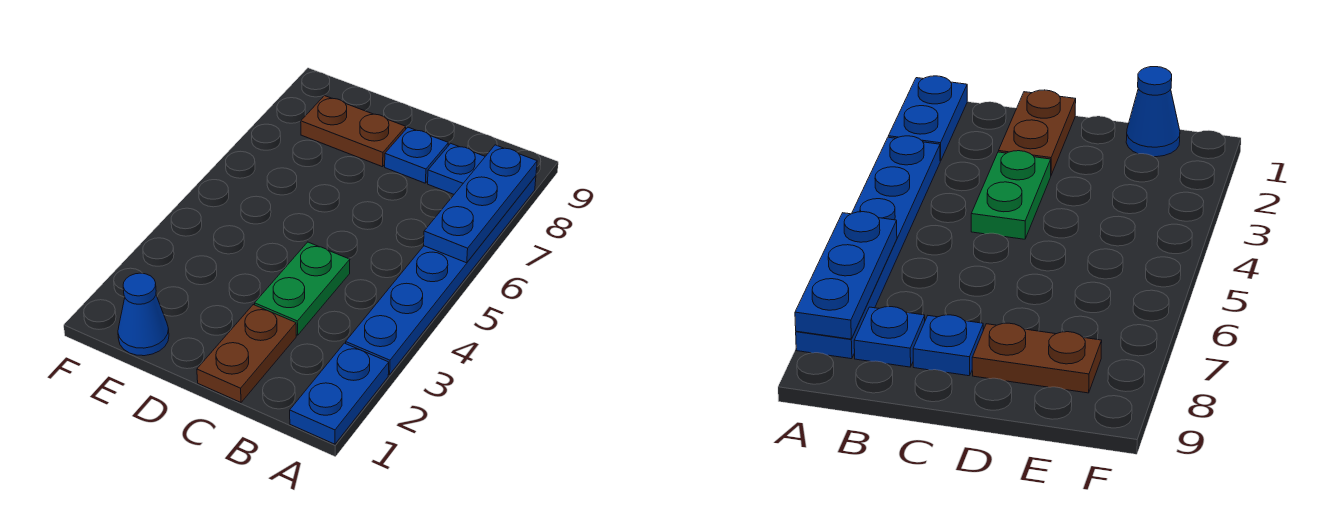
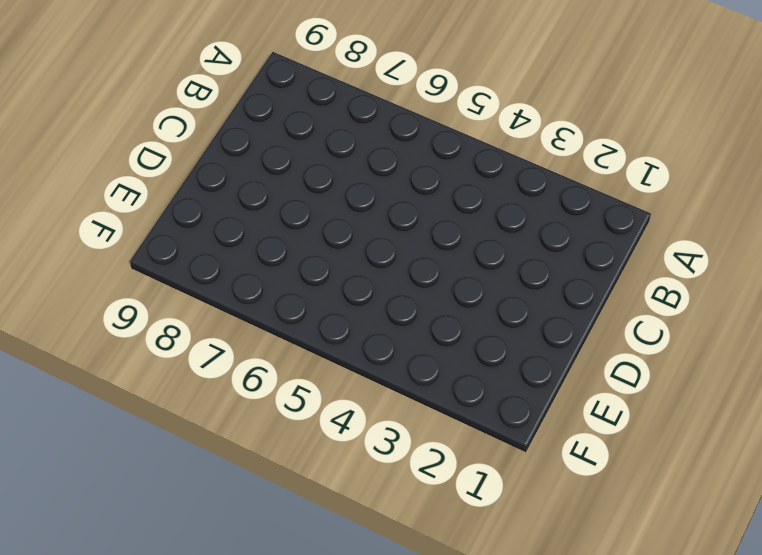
none -> blue 1x2 plate [290,343,389,444]
none -> blue 1x6 plate [346,176,536,375]

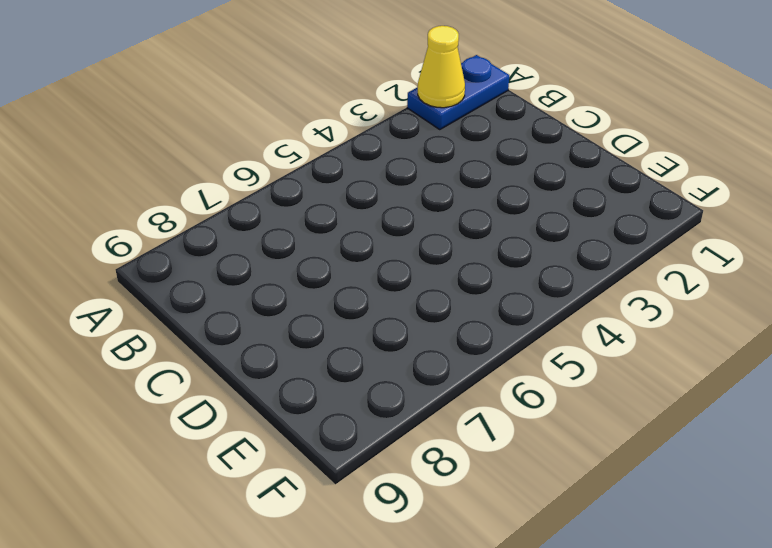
yellow 1x1 cone [418,26,465,108] -> none
none -> blue 1x6 plate [346,176,536,375]
none -> blue 1x1 plate [428,143,485,194]

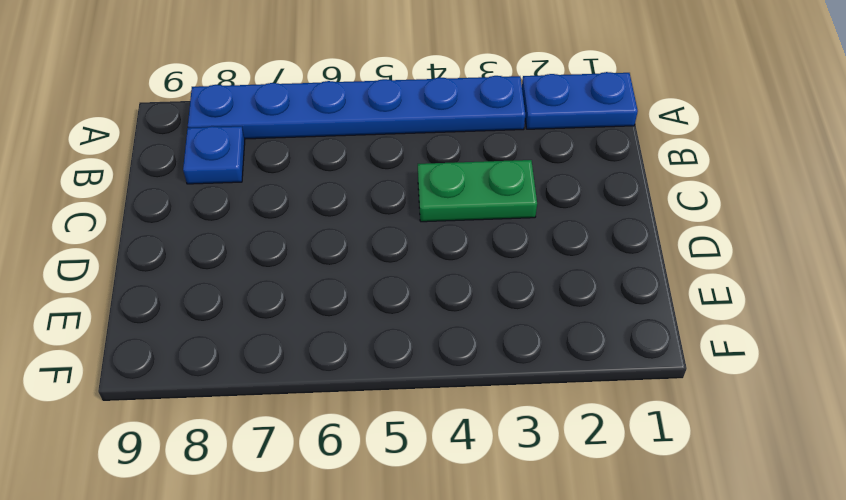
none -> brown 1x2 plate [197,305,296,402]
none -> blue 1x1 plate [385,127,448,183]

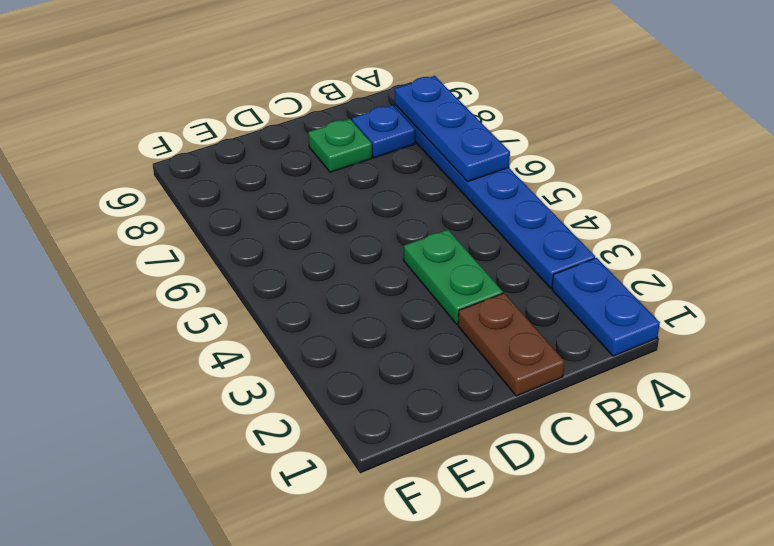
green 1x1 plate [308,119,372,172] -> blue 1x1 plate [385,127,448,183]
none -> brown 1x2 plate [301,96,406,167]
none -> blue 1x1 cone [118,273,169,356]

